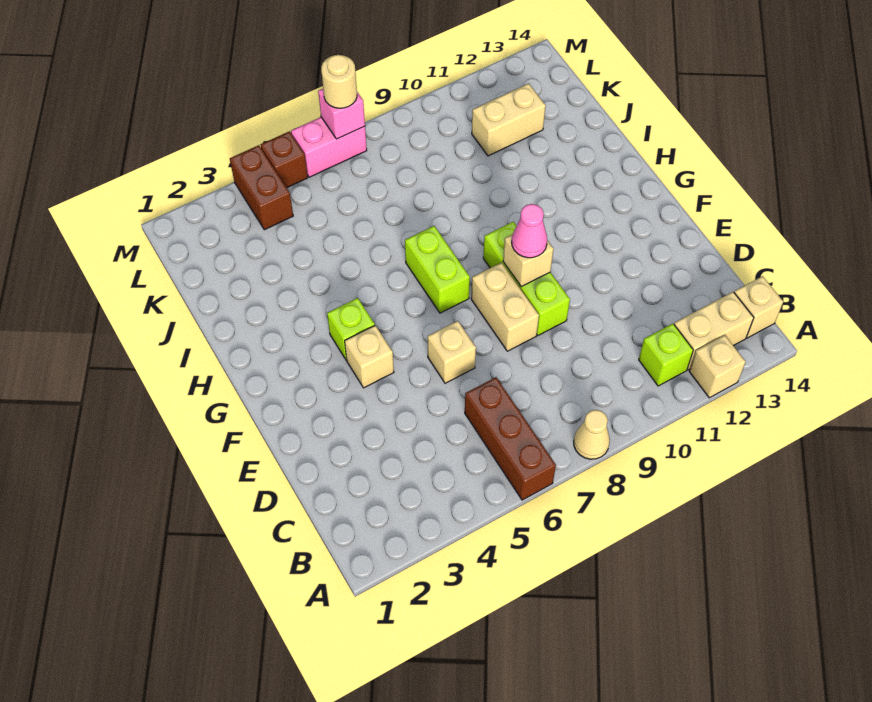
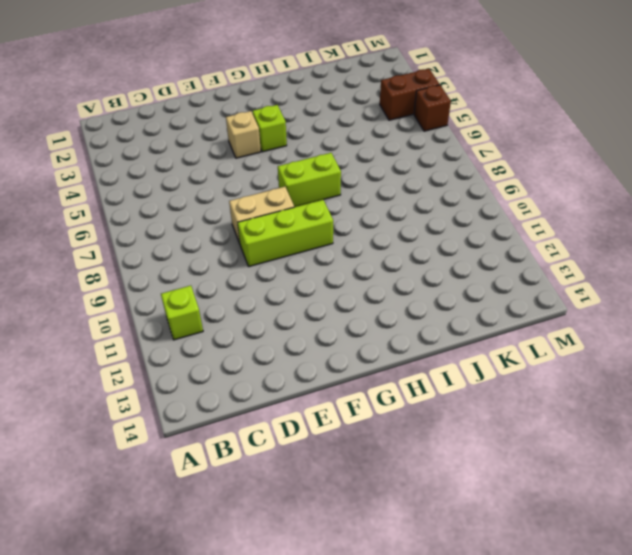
none -> brown 1x3 brick [465,377,556,500]
none -> tan 1x1 cone [574,410,610,459]
none -> tan 1x1 brick [689,335,746,398]

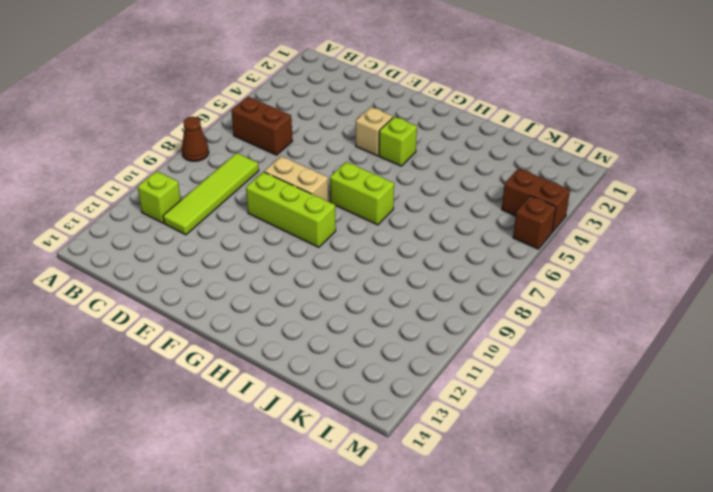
brown 1x1 cone [182,117,209,161] -> tan 1x1 cone [574,410,610,459]
brown 1x2 brick [231,97,292,155] -> brown 1x3 brick [465,377,556,500]
lime 1x4 tile [163,153,259,235] -> none
none -> tan 1x1 brick [689,335,746,398]
none -> tan 1x2 brick [674,292,754,370]
none -> tan 1x1 brick [734,276,783,338]

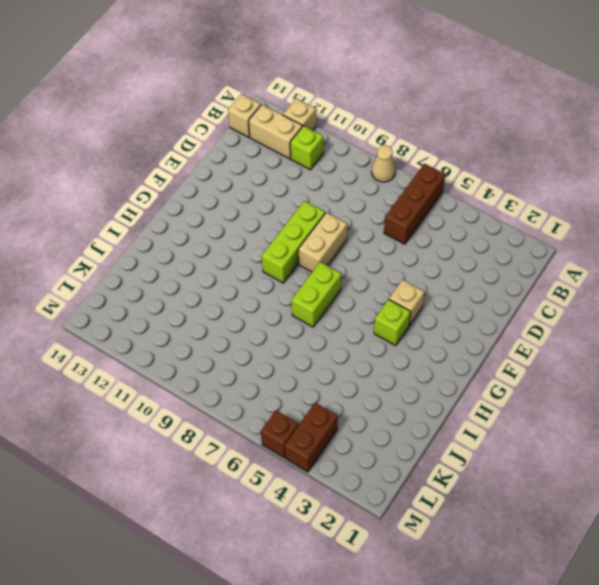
none -> tan 1x1 brick [428,321,476,383]
none -> tan 1x2 brick [472,84,546,156]
none -> pink 1x2 brick [291,117,367,177]

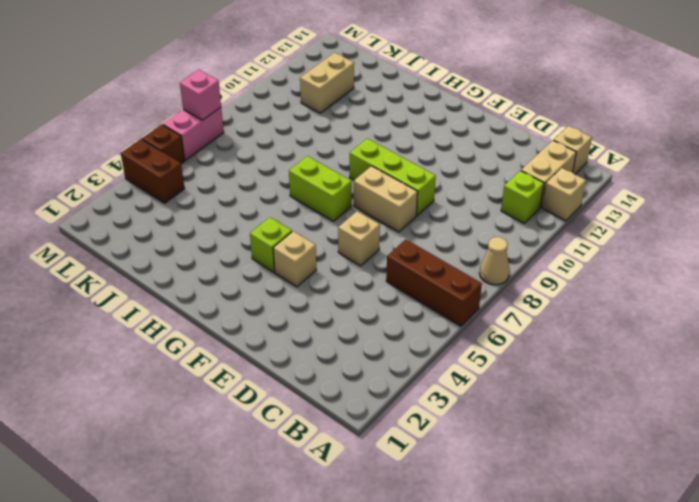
none -> tan 1x1 brick [503,234,553,286]
none -> pink 1x1 cone [512,204,547,258]
none -> tan 1x1 round brick [321,55,357,108]

